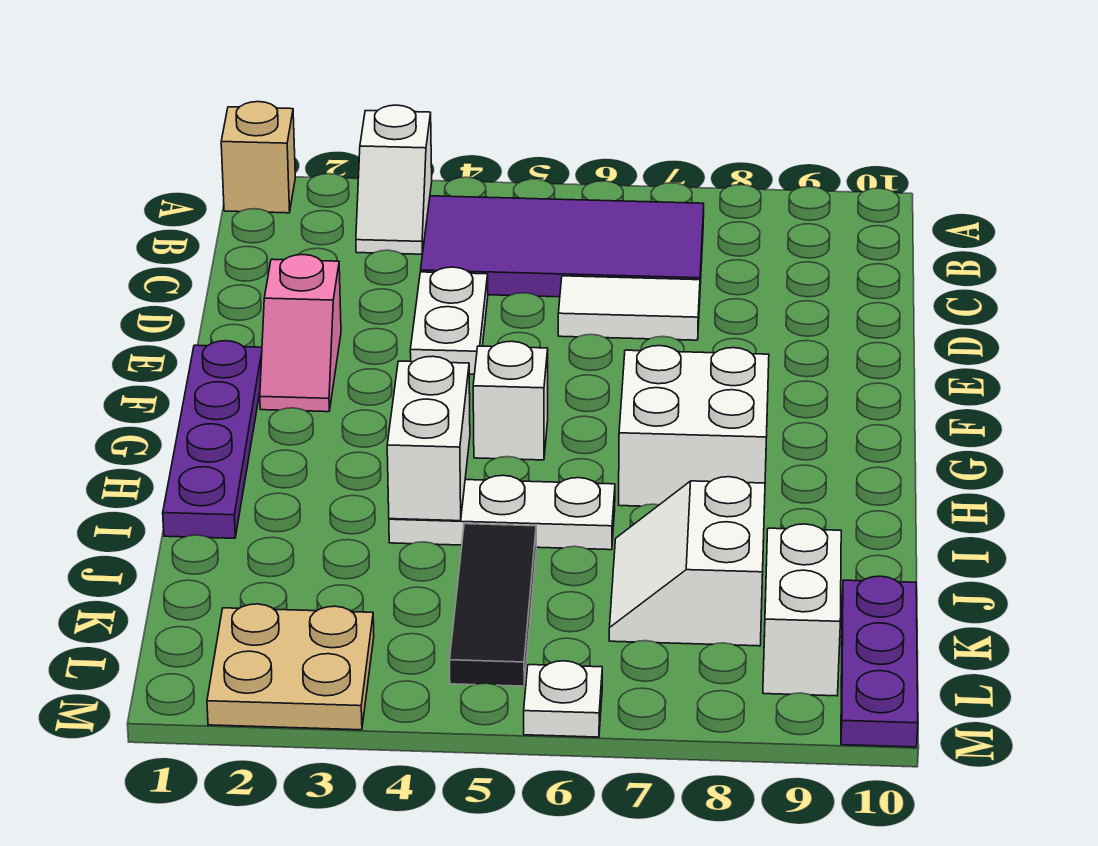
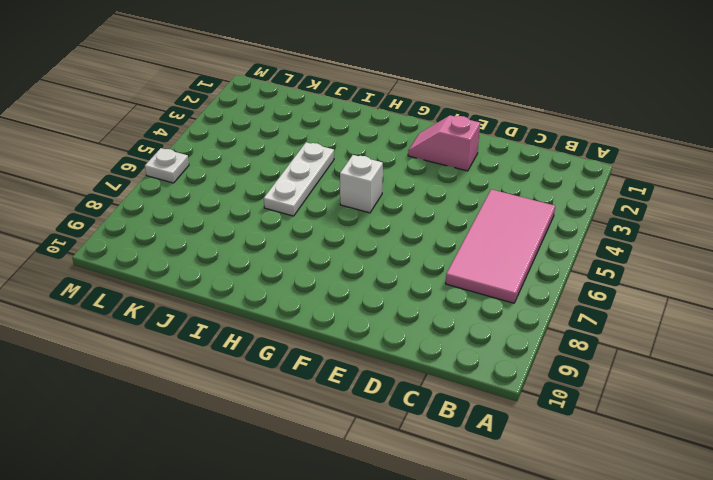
pink 2x4 tile [446,189,555,303] -> purple 2x4 tile [421,196,704,297]
none -> tan 1x1 brick [221,102,295,213]
none -> white 1x2 slope [356,105,432,254]
none -> white 1x2 plate [410,267,488,374]

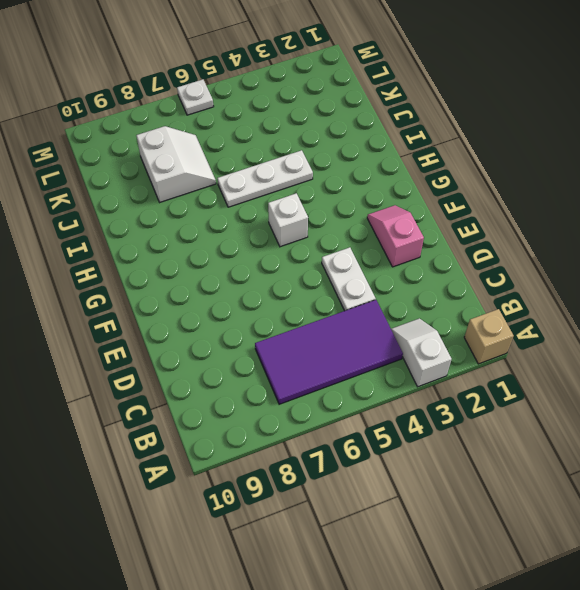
none -> white 1x2 tile [558,276,700,340]
none -> purple 1x4 plate [163,341,262,538]
none -> white 2x2 brick [619,346,769,507]

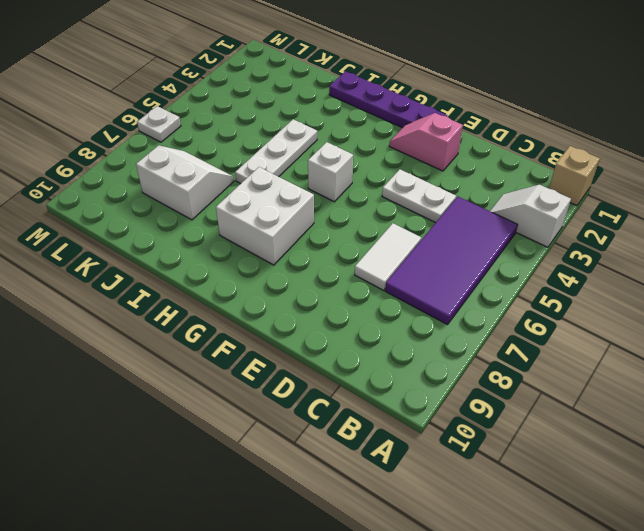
none -> black 1x3 tile [450,524,536,686]
none -> white 1x2 brick [763,524,841,696]
none -> purple 1x3 plate [841,576,918,747]

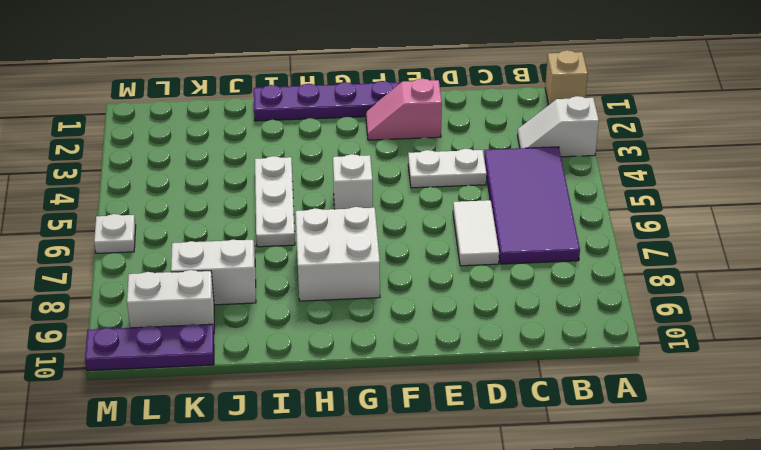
none -> black 1x3 tile [450,524,536,686]
none -> tan 2x2 plate [207,604,374,730]
none -> white 1x2 brick [387,356,470,521]

